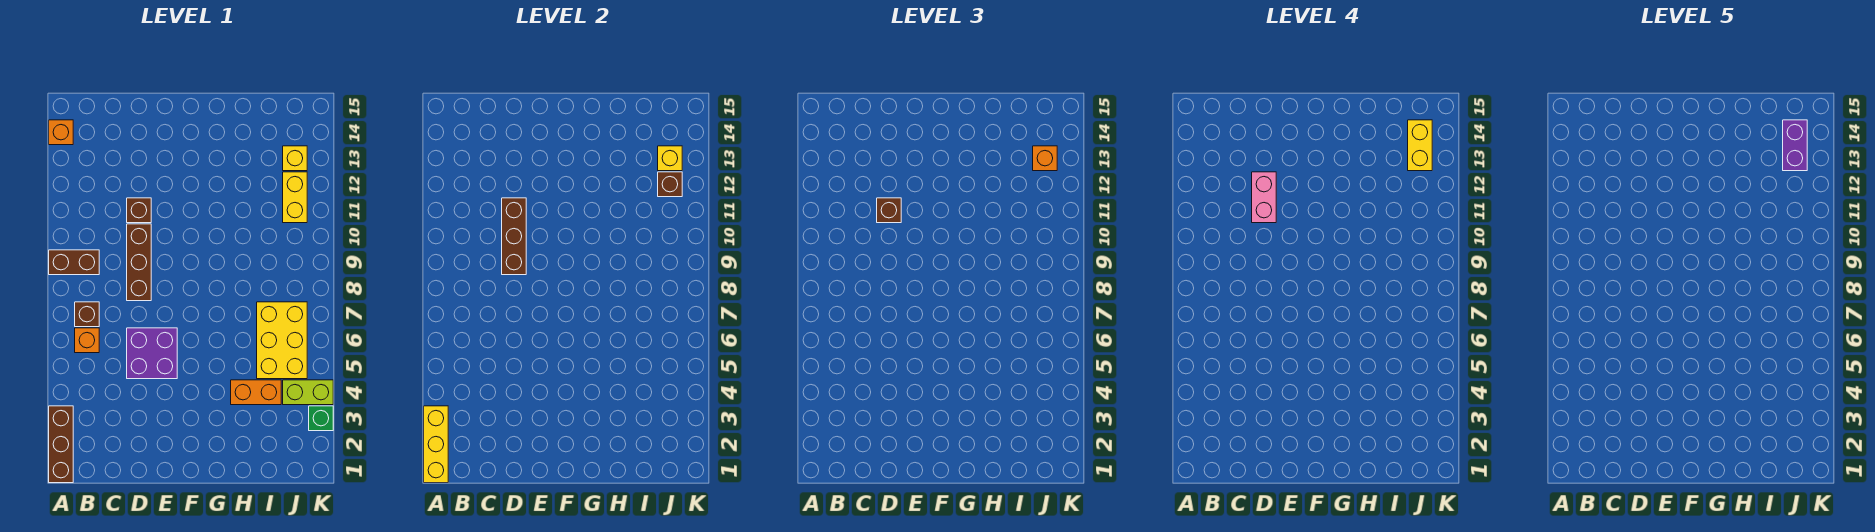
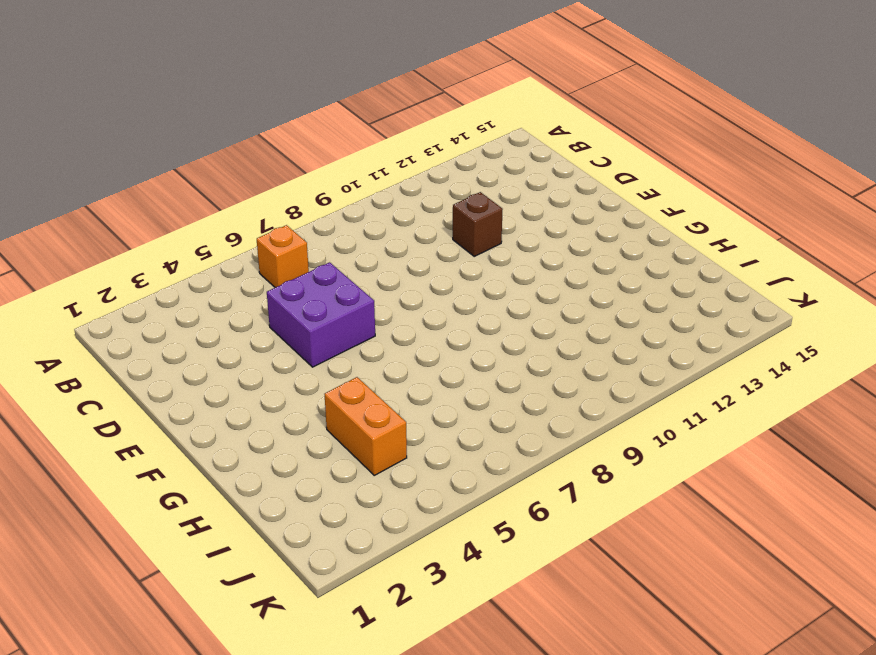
none -> brown 1x3 brick [49,406,73,483]
none -> brown 1x2 brick [49,250,99,275]
none -> orange 1x1 brick [49,120,73,145]

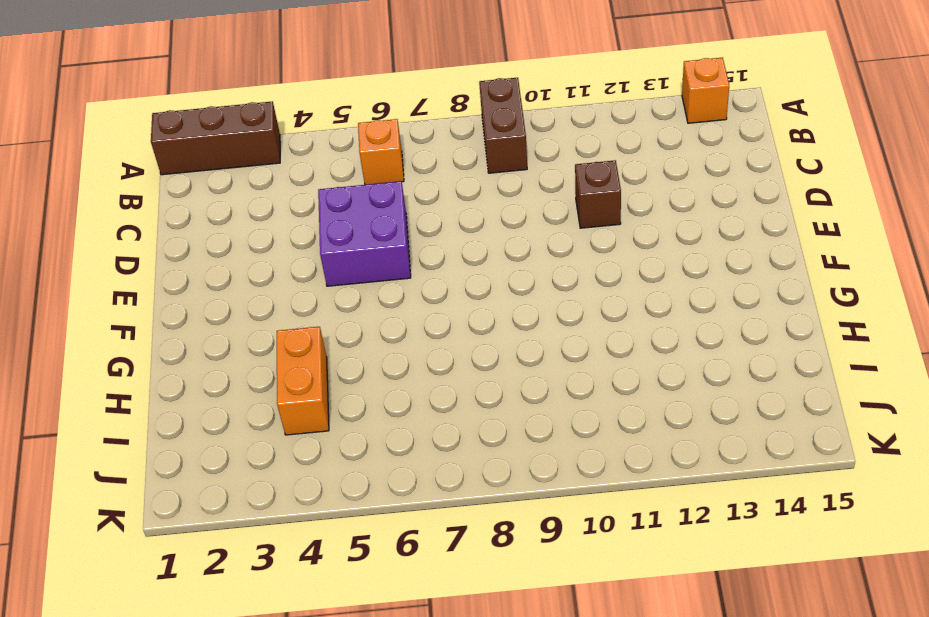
none -> brown 1x1 brick [75,302,99,327]
none -> brown 1x3 brick [127,224,151,301]
none -> yellow 2x3 brick [257,302,307,379]

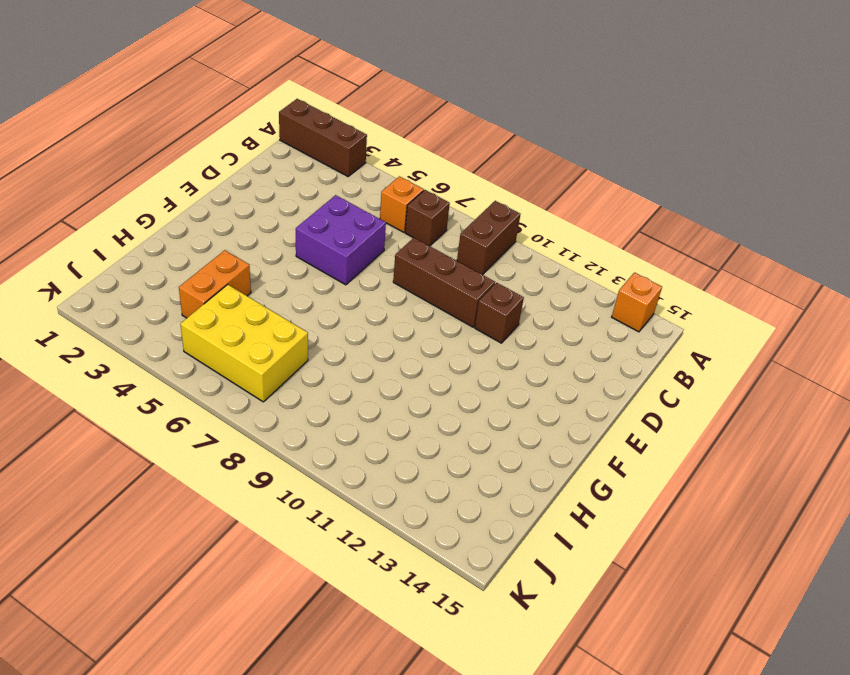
none -> lime 1x2 brick [283,380,333,405]
none -> yellow 1x2 brick [283,172,307,223]
none -> yellow 1x1 brick [283,146,307,171]

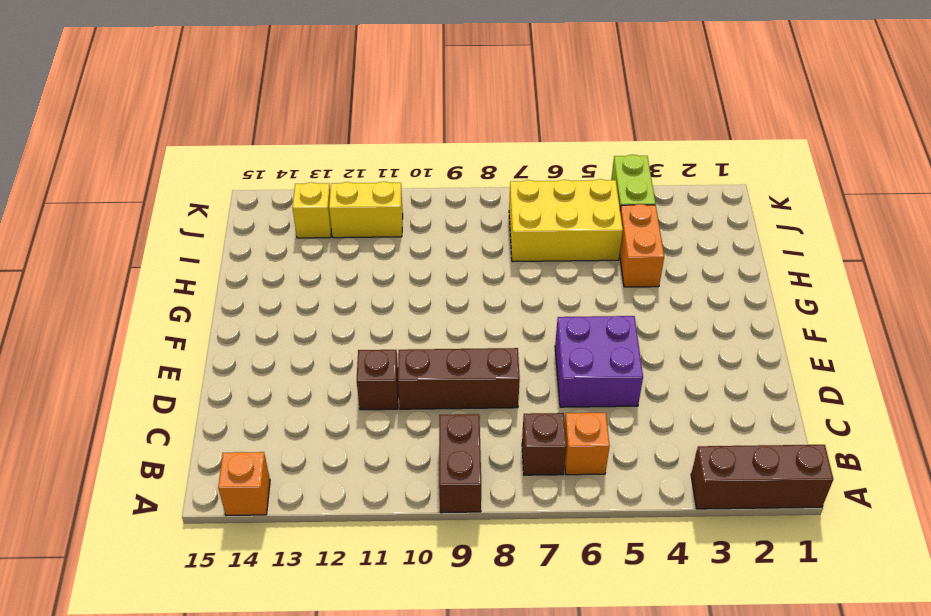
none -> green 1x1 brick [309,406,333,431]
none -> yellow 1x3 brick [424,406,448,483]
none -> brown 1x3 brick [502,198,526,275]

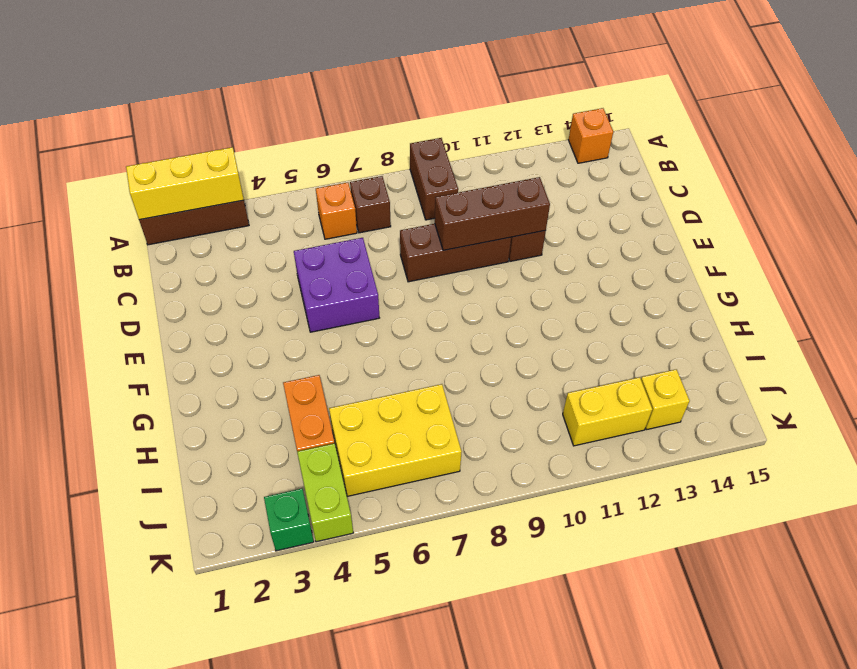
none -> brown 1x1 brick [658,172,682,197]
none -> yellow 1x1 brick [658,146,682,171]
none -> brown 1x1 brick [877,198,901,223]

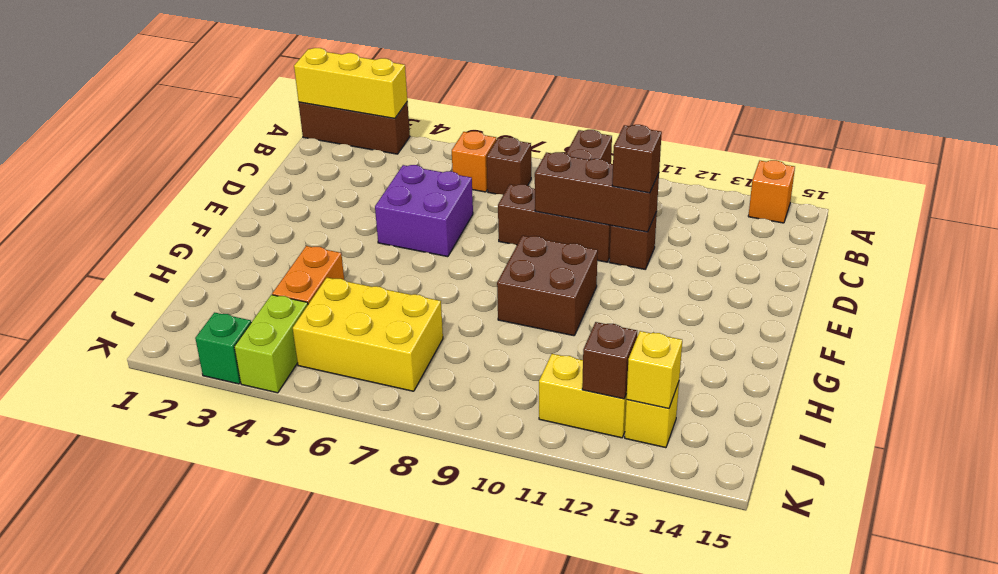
brown 2x2 brick [497,236,598,336] -> none
none -> orange 1x1 brick [1033,146,1057,171]
none -> pink 1x2 brick [1252,172,1276,223]
none -> yellow 1x2 brick [1408,120,1432,171]

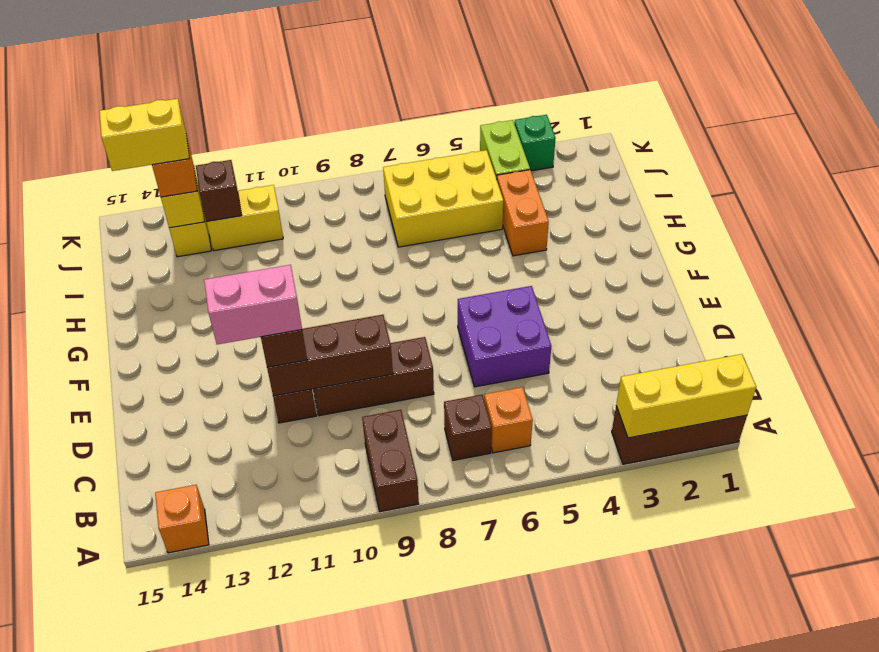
none -> purple 1x2 brick [1783,120,1807,171]

